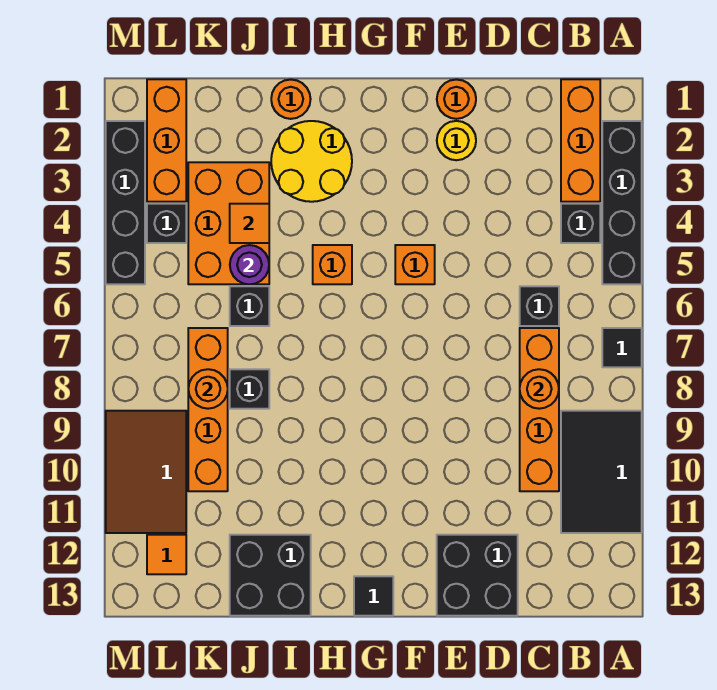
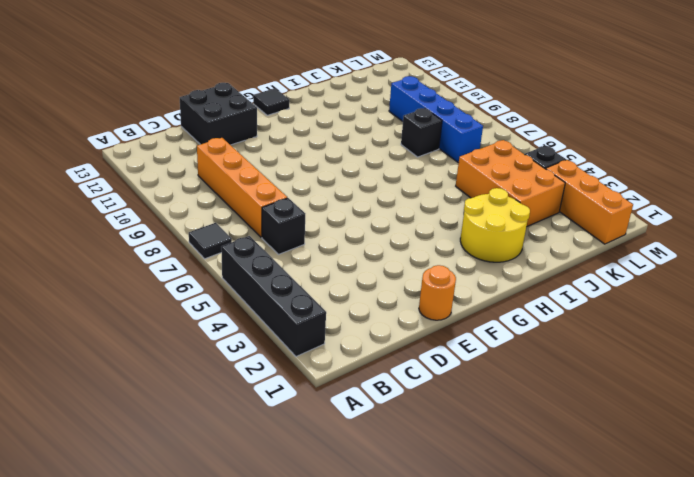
blue 1x4 brick [389,76,483,163] -> orange 1x4 brick [188,328,228,491]
none -> black 2x3 tile [561,411,642,533]
none -> orange 1x3 brick [561,79,600,202]
none -> black 1x1 brick [561,204,600,243]

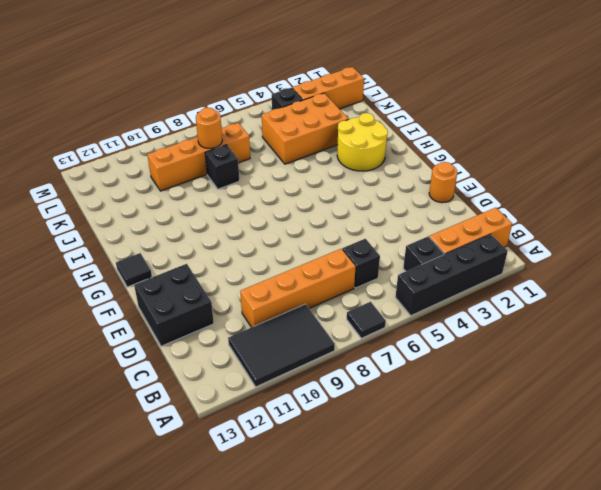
none -> yellow 1x1 round brick [437,121,476,160]
none -> orange 1x1 brick [395,245,435,284]
none -> orange 1x1 brick [313,245,352,284]

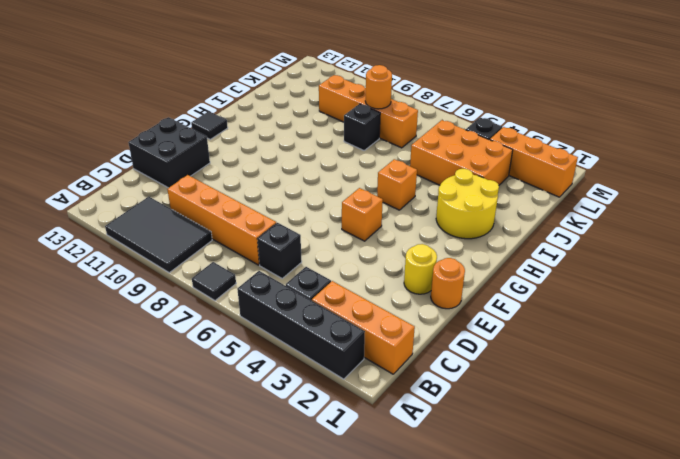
none -> orange 1x1 round brick [271,80,311,119]
none -> black 2x2 brick [230,535,311,616]
none -> black 1x1 brick [230,286,269,326]

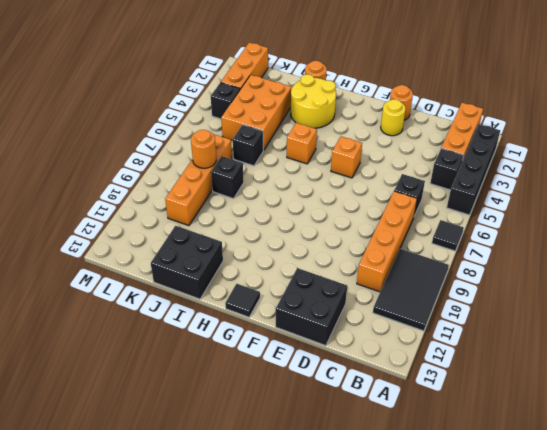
none -> brown 2x3 tile [106,411,186,533]
none -> orange 1x1 tile [147,535,186,574]
none -> black 1x4 brick [106,121,145,284]

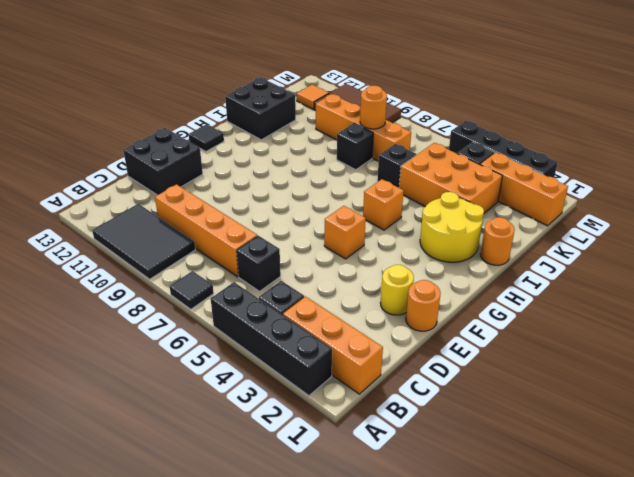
none -> orange 1x1 round brick [520,369,559,409]
none -> orange 1x1 tile [230,204,269,243]
none -> purple 1x1 round brick [230,245,269,284]

